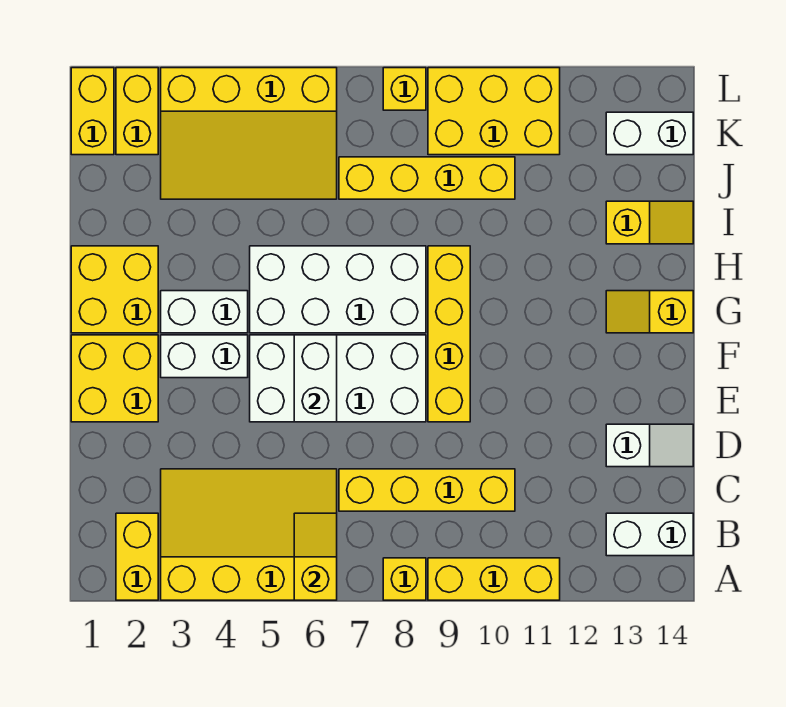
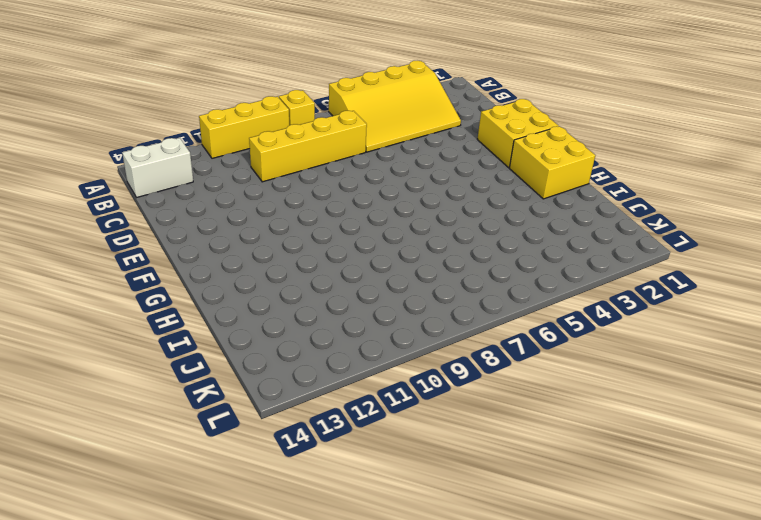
none -> yellow 1x2 brick [116,513,158,600]
none -> white 1x2 slope [606,424,693,467]
none -> white 2x4 brick [250,335,426,422]

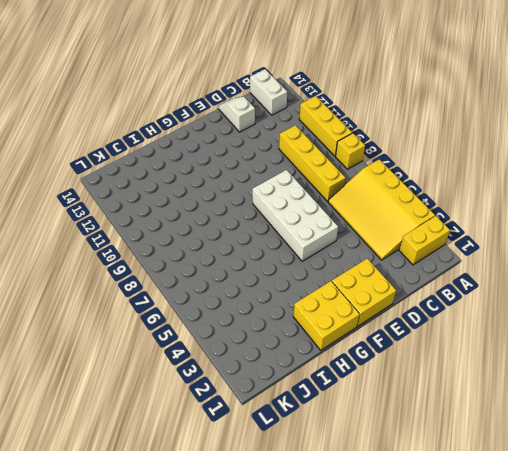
none -> yellow 1x4 brick [428,246,470,422]
none -> white 1x2 brick [161,335,248,378]
none -> white 1x2 brick [161,291,248,333]

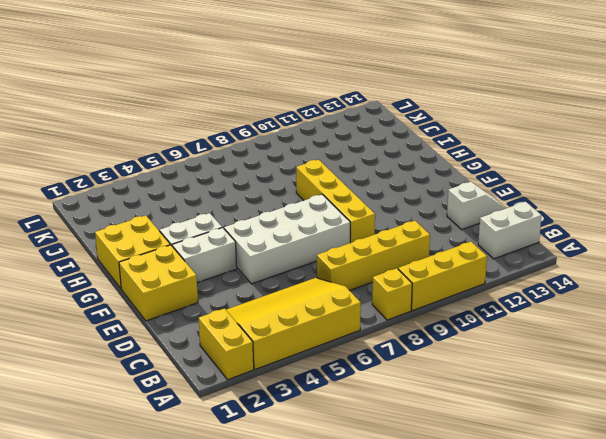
none -> white 2x4 brick [250,246,426,333]
none -> yellow 1x2 slope [606,291,693,333]
none -> yellow 1x2 slope [606,201,693,244]

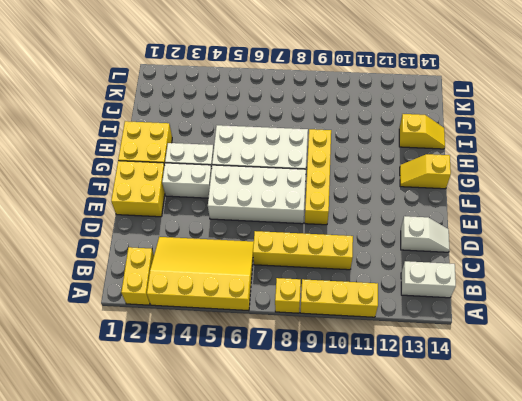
none -> yellow 3x4 slope [161,68,337,199]
none -> yellow 1x4 brick [339,157,515,199]
none -> yellow 1x2 brick [71,68,114,155]

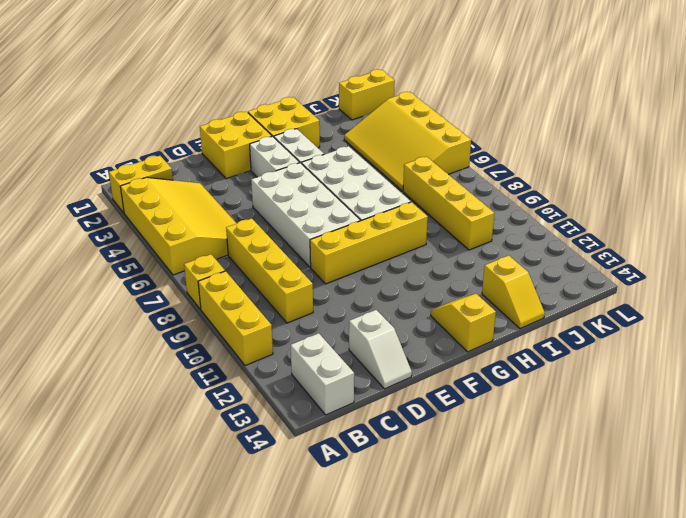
none -> yellow 1x2 brick [116,68,158,155]
none -> yellow 2x3 brick [428,68,560,155]
none -> white 1x2 brick [606,112,693,155]

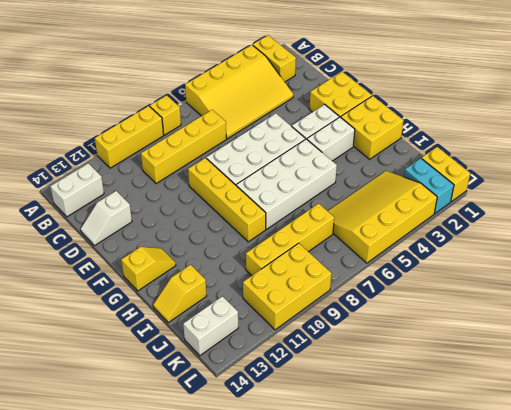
cyan 1x2 brick [404,158,454,214] -> yellow 1x2 brick [116,68,158,155]
none -> yellow 1x1 brick [383,68,426,110]
none -> yellow 1x2 slope [294,513,337,600]
none -> white 1x2 brick [294,335,337,422]

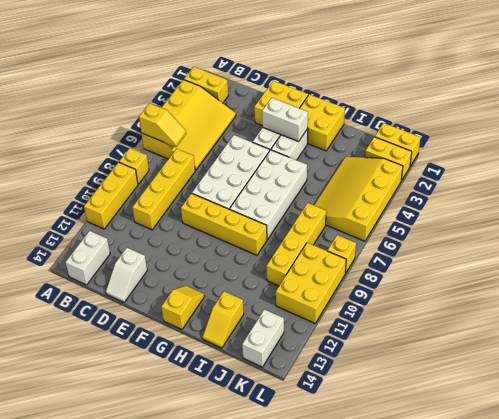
white 1x2 brick [262,98,308,142] -> white 1x2 brick moved to [294,335,337,422]

